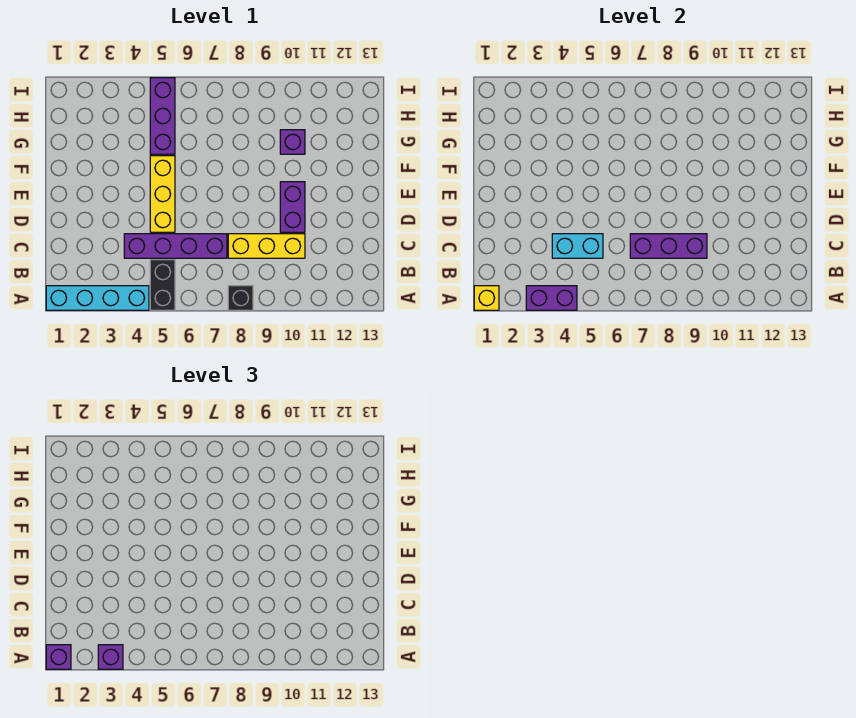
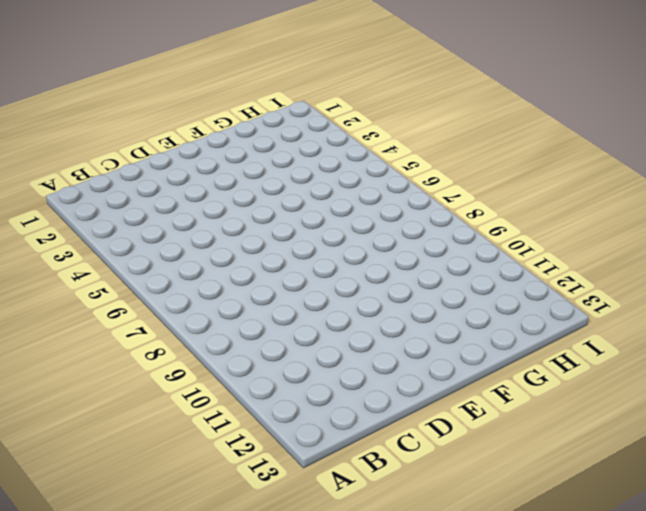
none -> cyan 1x4 brick [46,286,149,310]
none -> black 1x2 brick [150,260,175,310]
none -> black 1x1 brick [228,286,253,310]

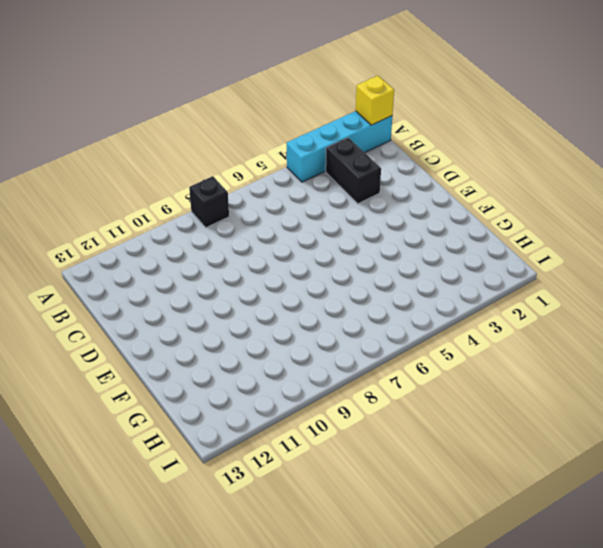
black 1x2 brick [326,138,381,204] -> black 1x2 brick moved to [150,260,175,310]
none -> purple 1x4 brick [124,234,227,258]
none -> yellow 1x3 brick [228,234,305,258]
none -> yellow 1x3 brick [150,156,175,232]

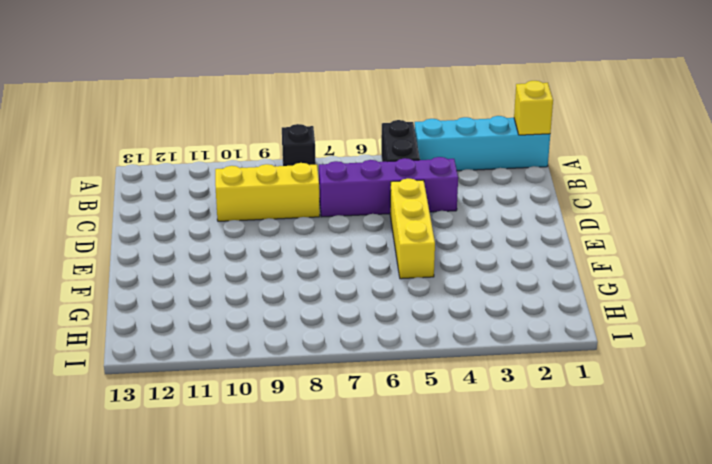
none -> purple 1x2 brick [280,182,305,232]
none -> purple 1x3 brick [150,78,175,154]
none -> purple 1x1 brick [280,130,305,154]

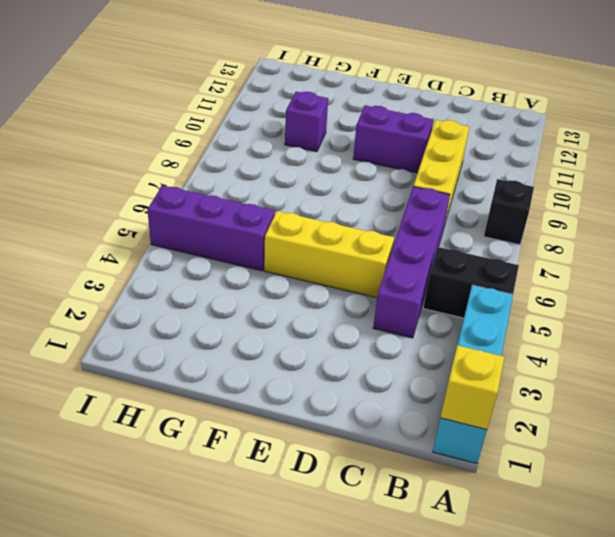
none -> purple 1x2 brick [526,286,577,310]
none -> cyan 1x2 brick [552,234,603,258]
none -> purple 1x3 brick [630,234,707,258]

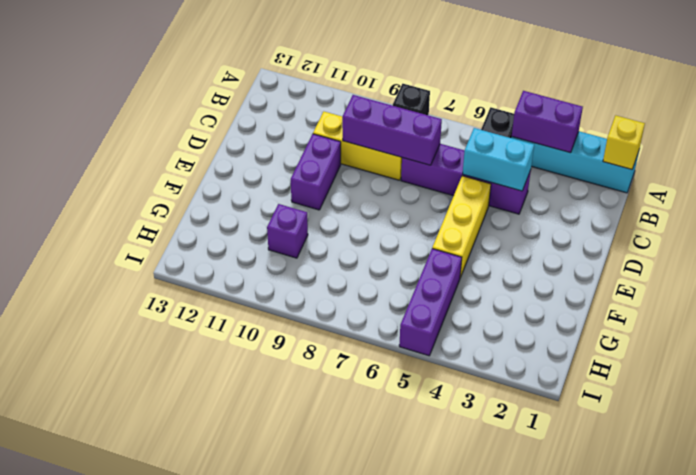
none -> purple 1x1 brick [46,645,71,669]
none -> purple 1x1 brick [98,645,123,669]

